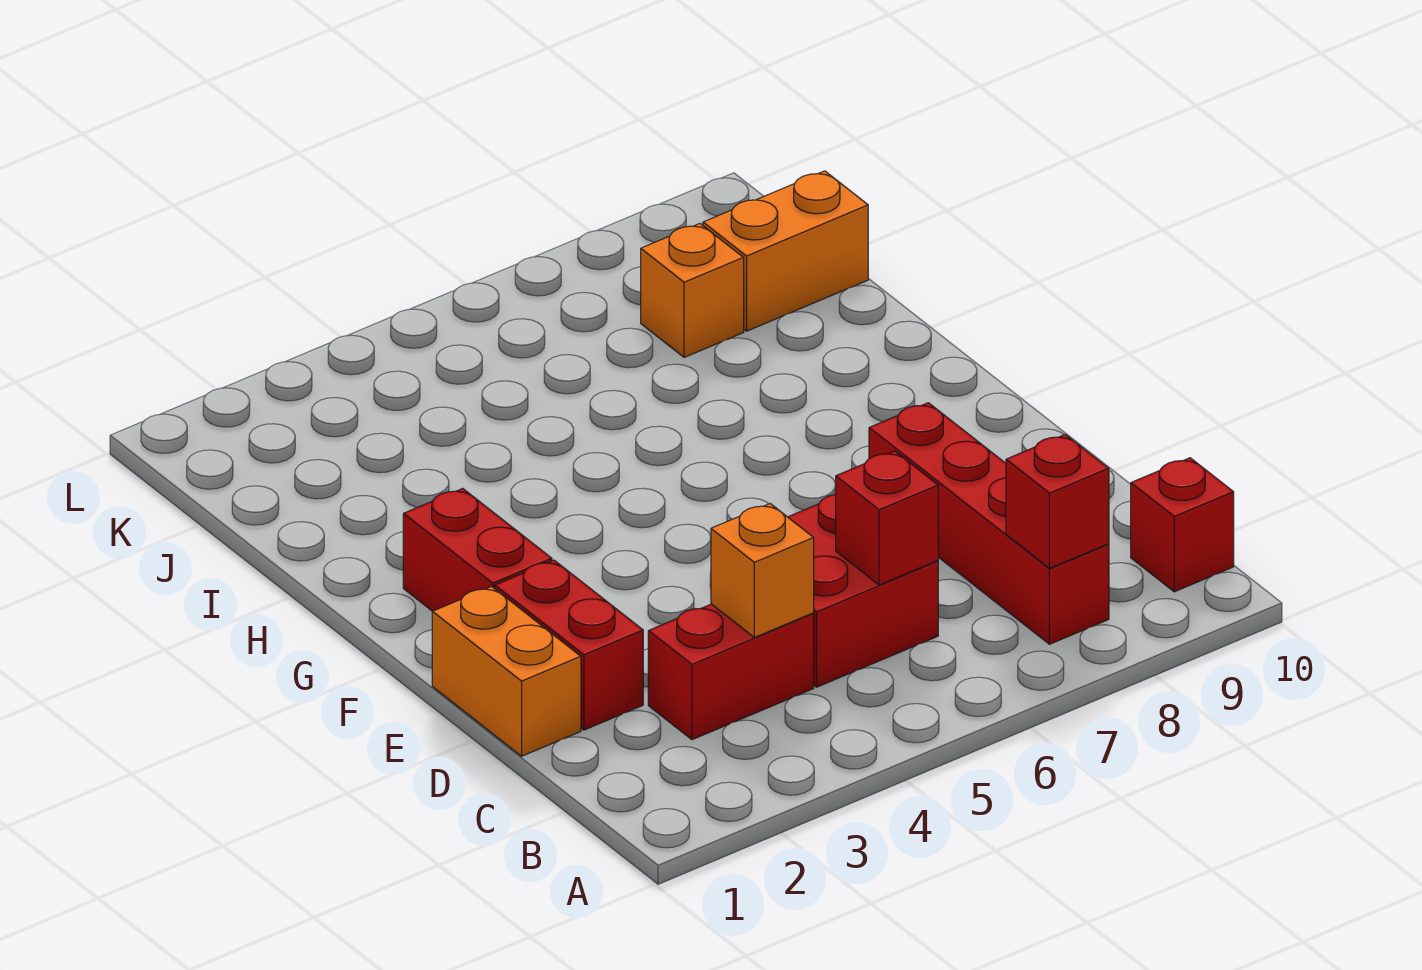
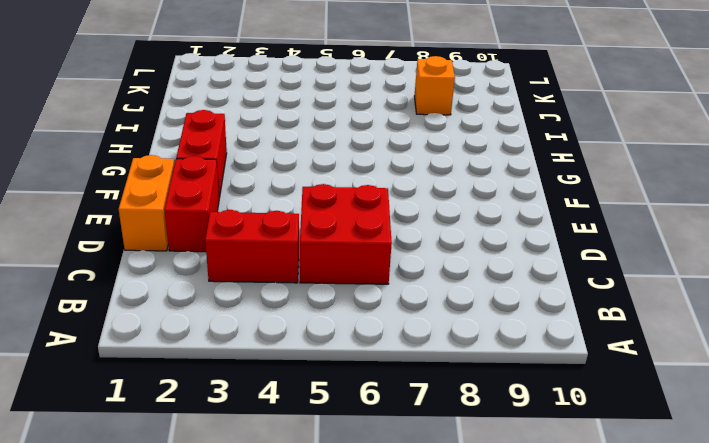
none -> red 1x4 brick [869,403,1109,644]
none -> red 1x1 brick [1131,458,1234,592]
none -> orange 1x2 brick [703,171,868,331]

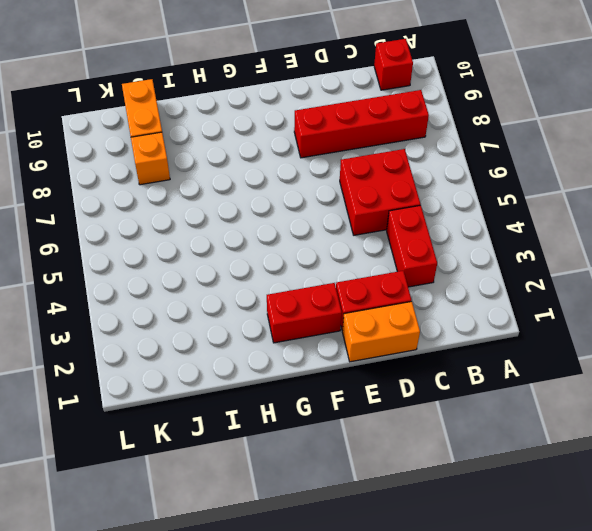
none -> red 1x1 brick [1006,434,1109,568]
none -> orange 1x1 brick [711,504,814,637]
none -> red 1x1 brick [836,451,938,585]

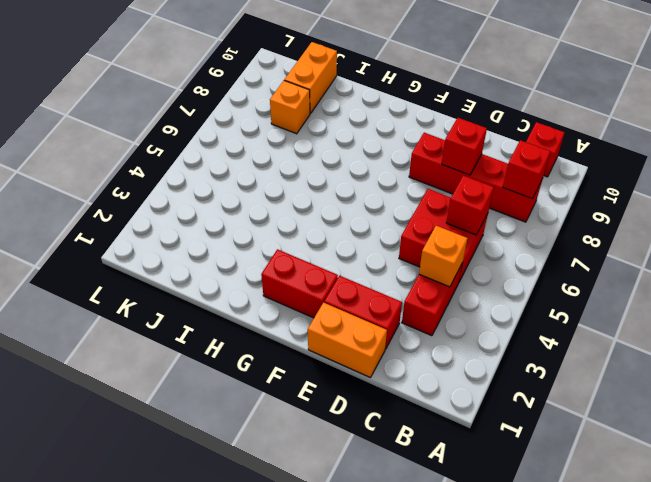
red 1x1 brick [442,118,487,175] -> none

